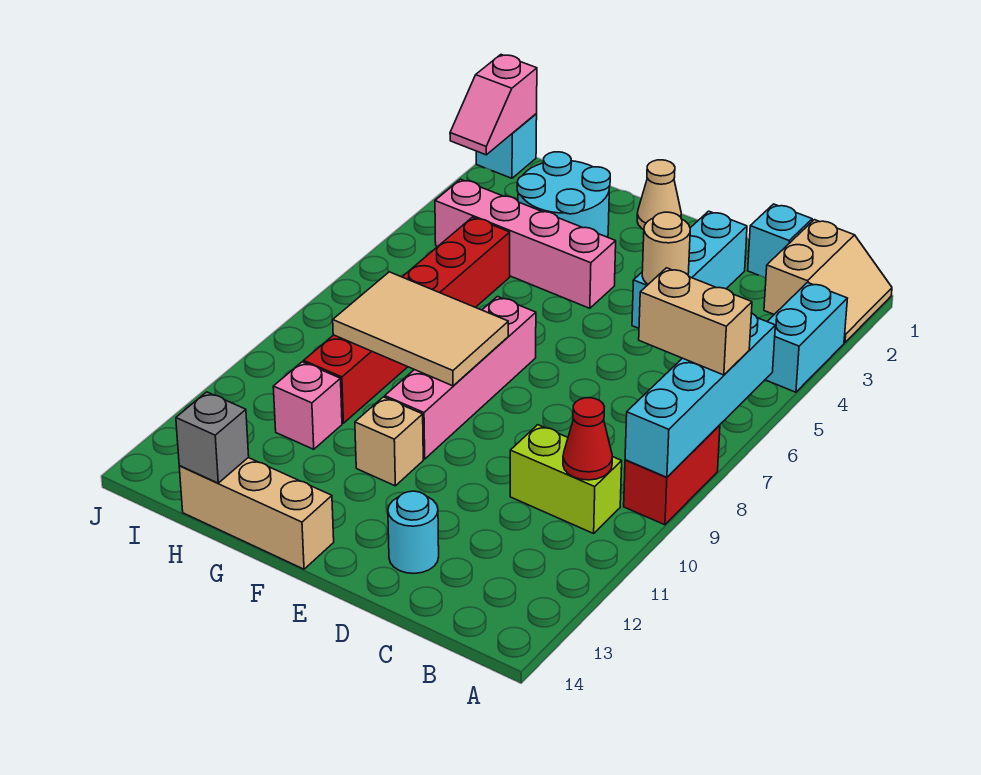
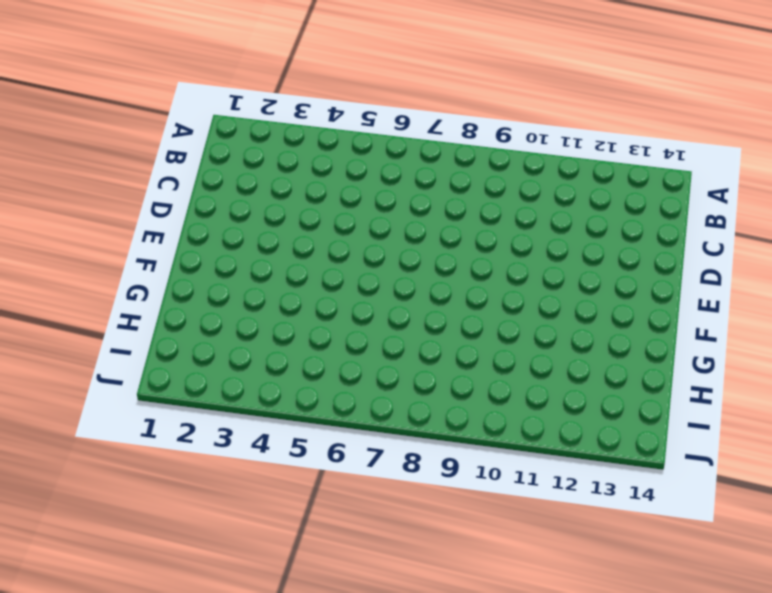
none -> tan 2x2 slope [764,220,892,343]
none -> cyan 1x2 brick [765,283,848,392]
none -> red 1x2 brick [624,425,720,525]

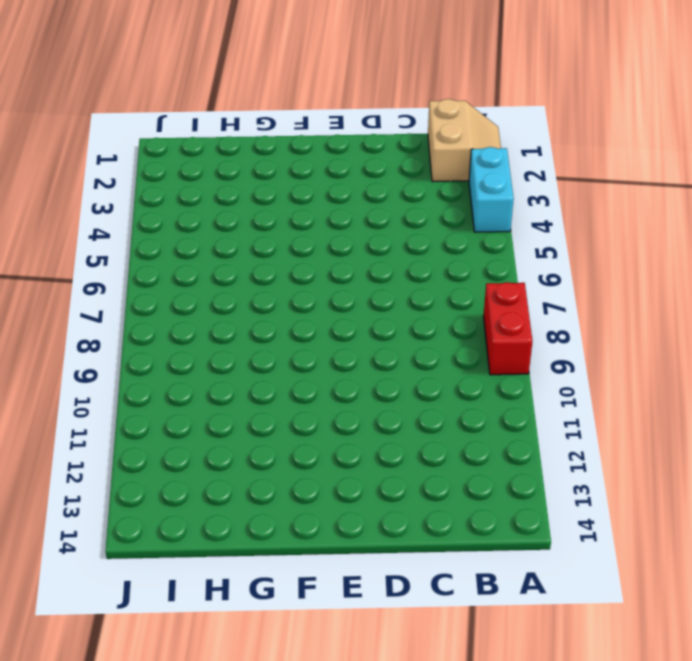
none -> lime 1x2 brick [510,425,622,533]
none -> cyan 1x1 brick [748,204,812,278]
none -> cyan 1x3 brick [632,211,747,328]

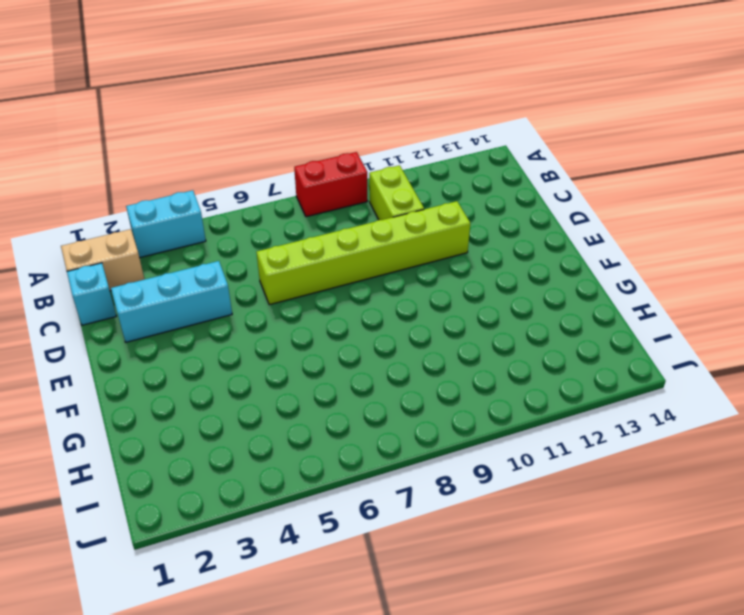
lime 1x6 brick [257,201,470,305] -> none
none -> cyan 1x1 round brick [388,491,439,573]
none -> tan 1x1 cone [637,160,681,230]
none -> pink 1x4 brick [435,179,616,308]

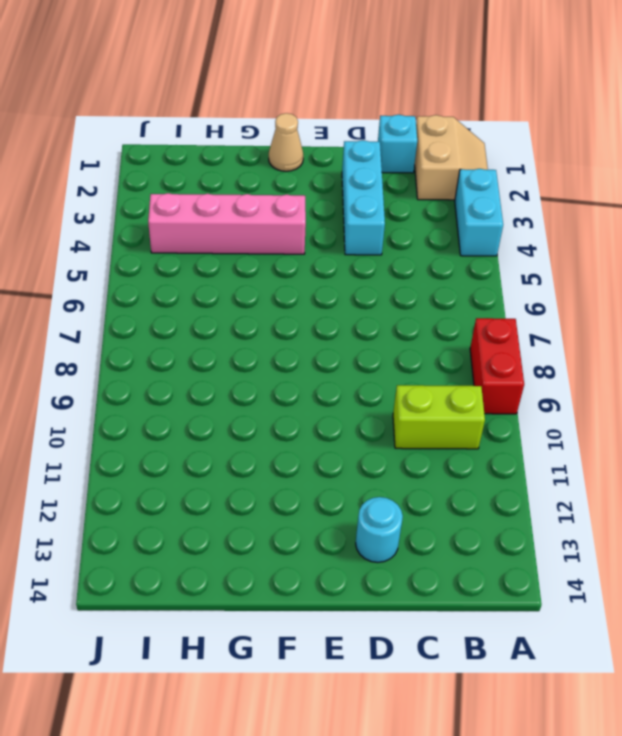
none -> pink 1x4 brick [385,297,536,459]
none -> tan 1x1 brick [355,397,423,486]
none -> tan 1x3 brick [179,458,334,569]

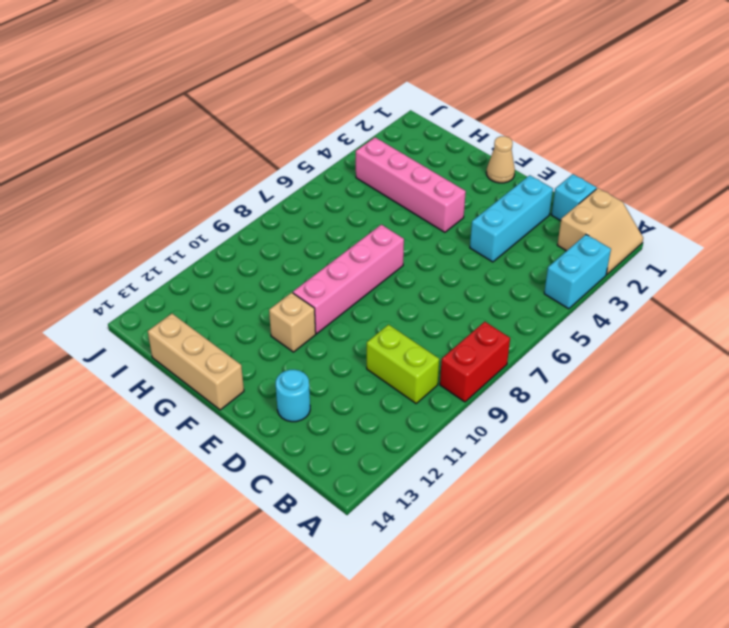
none -> cyan 2x2 round brick [517,152,610,237]
none -> red 1x6 brick [304,217,510,423]
none -> pink 1x1 brick [273,362,342,449]

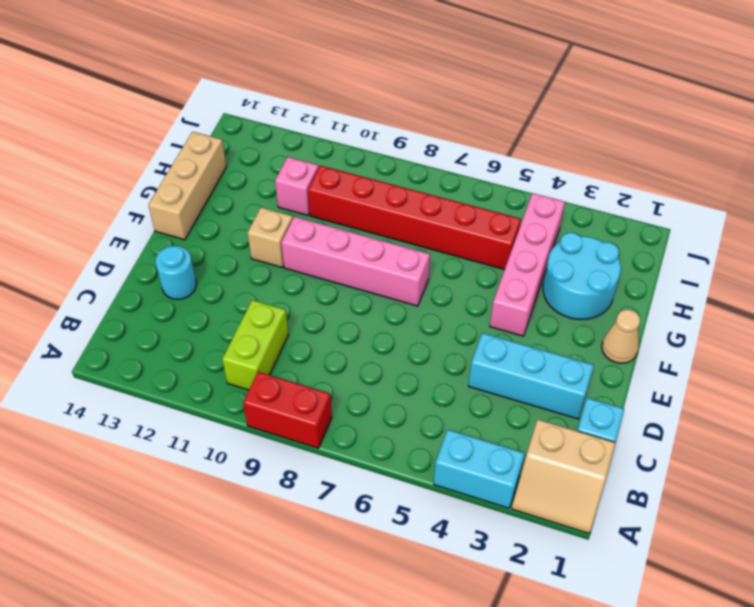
none -> cyan 1x1 brick [476,114,537,178]
none -> cyan 1x4 brick [625,313,775,477]
none -> red 1x1 cone [563,398,612,480]

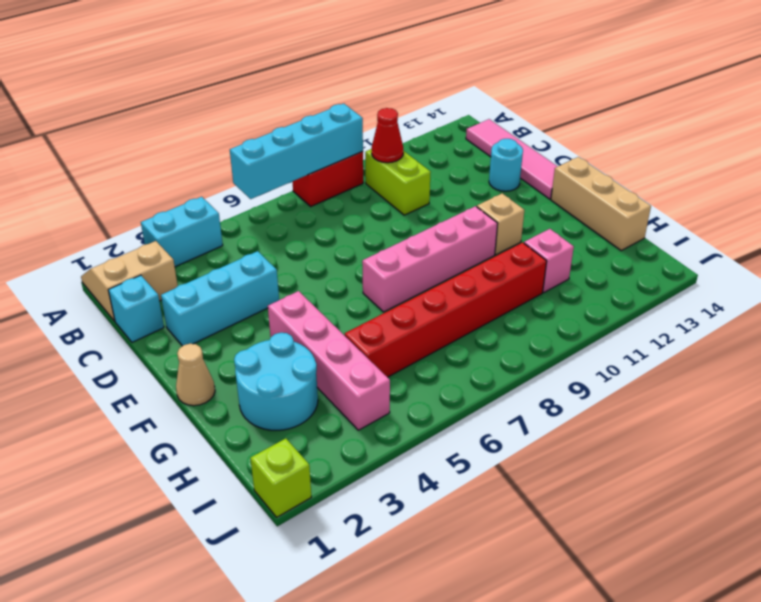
pink 1x4 tile [466,119,558,199] -> none
lime 1x1 brick [250,438,311,517] -> cyan 1x1 brick [476,114,537,178]
none -> tan 1x1 round brick [642,212,690,284]
none -> tan 2x3 tile [333,272,508,386]
none -> grey 1x1 brick [176,392,249,483]

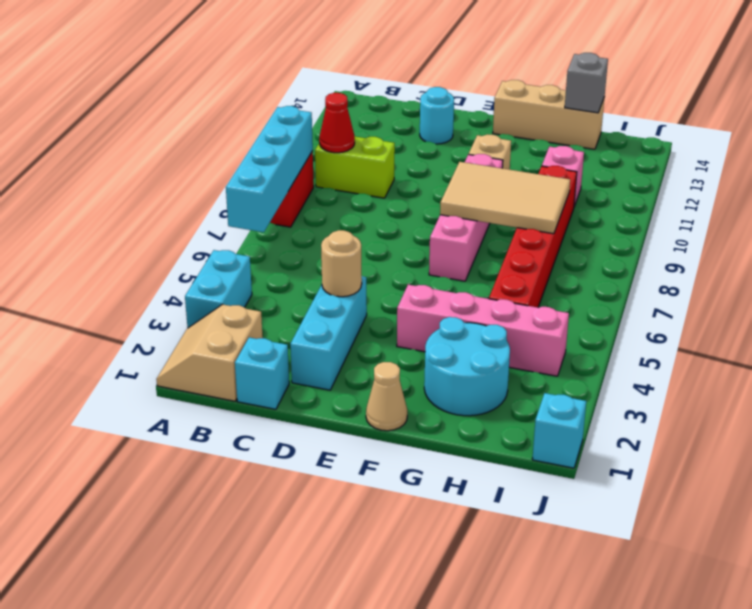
none -> pink 1x2 slope [450,55,537,155]
none -> tan 1x2 brick [639,268,752,375]

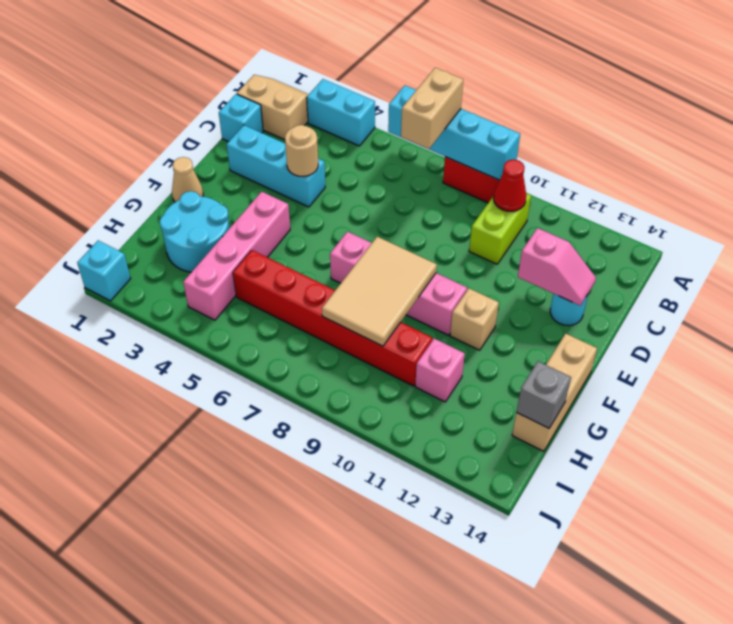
pink 1x2 slope [518,228,596,306] -> pink 1x2 slope moved to [450,55,537,155]

